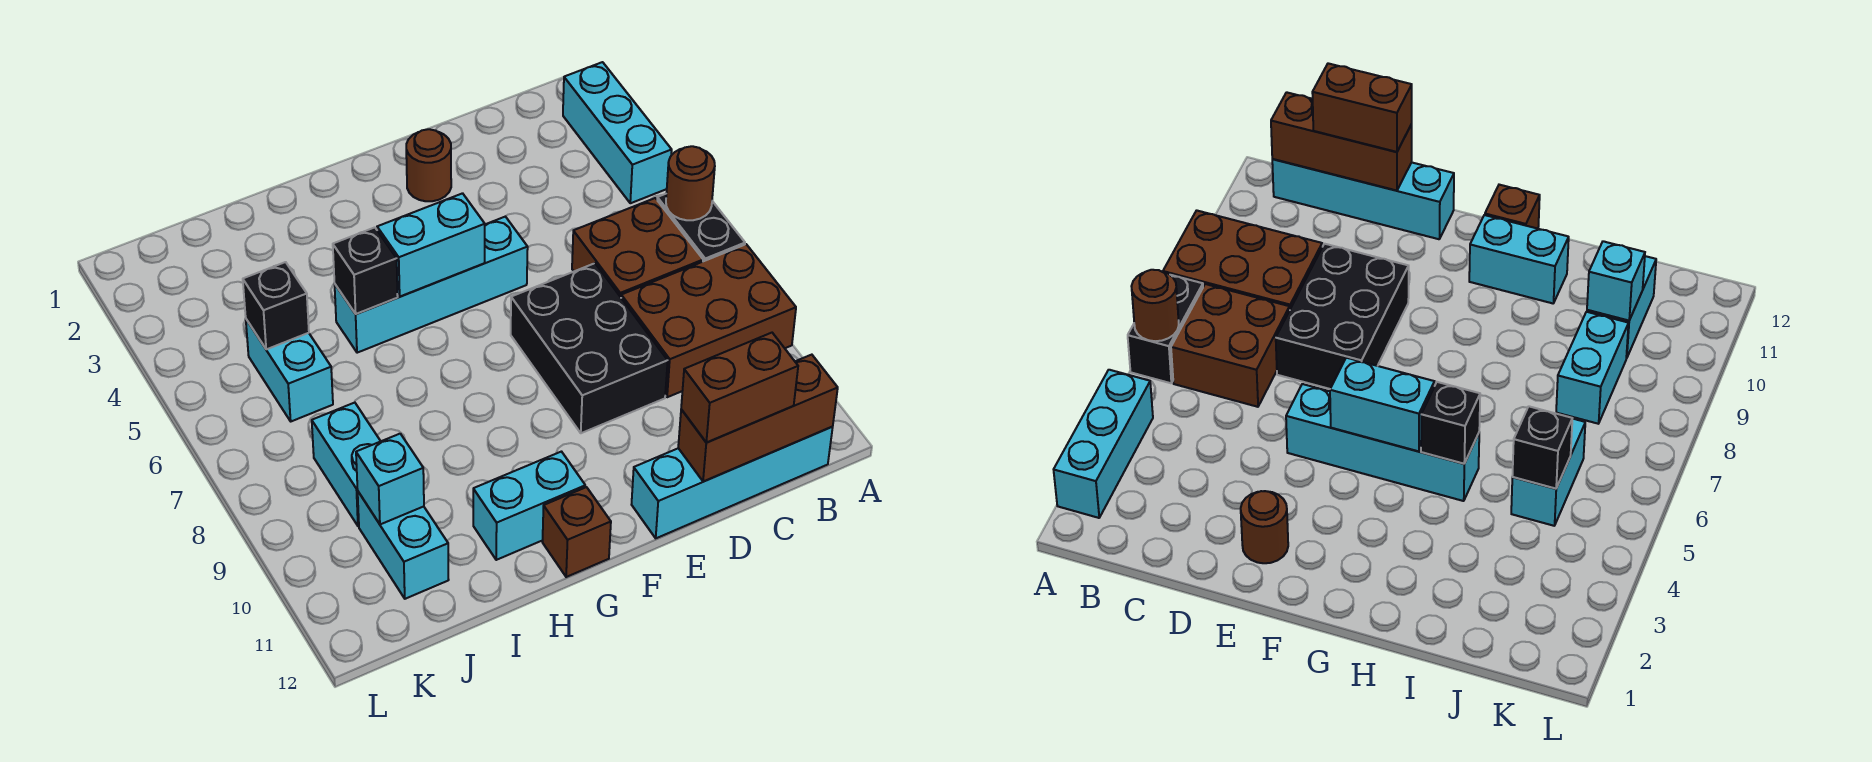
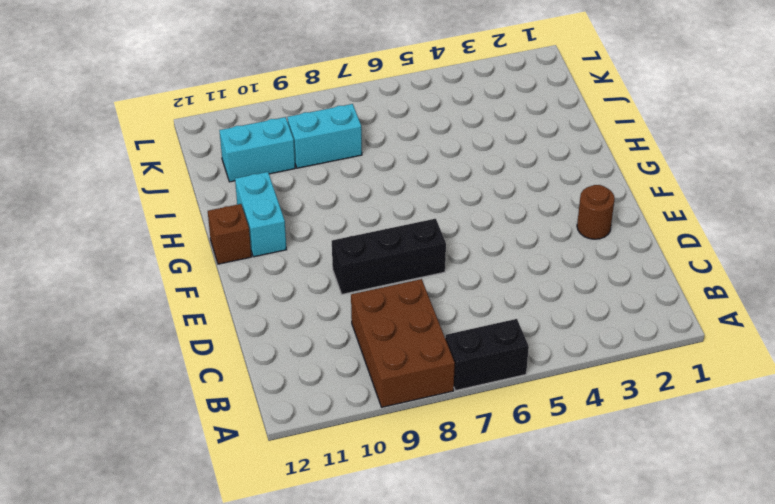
black 1x3 brick [332,219,446,294] -> black 2x3 brick [511,263,668,433]
none -> cyan 1x3 brick [563,62,672,203]
none -> brown 2x2 brick [572,198,703,297]
none -> cyan 1x4 brick [632,427,833,538]

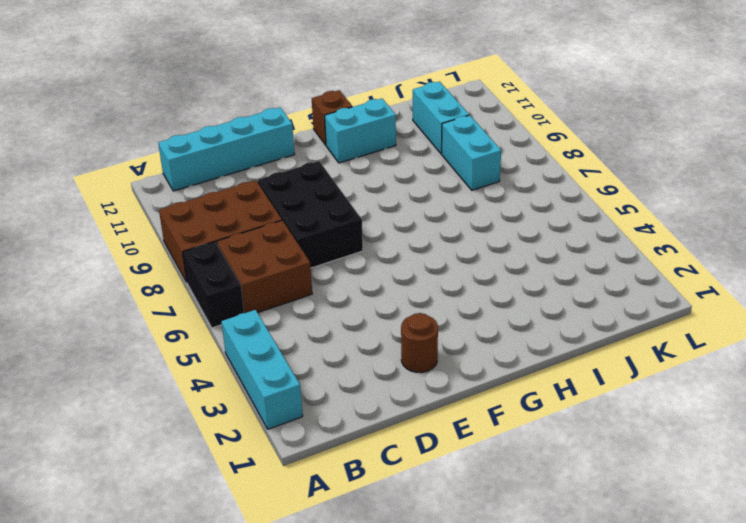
none -> cyan 1x4 brick [335,216,528,353]
none -> cyan 1x2 brick [246,319,333,421]
none -> brown 1x1 round brick [666,146,715,220]

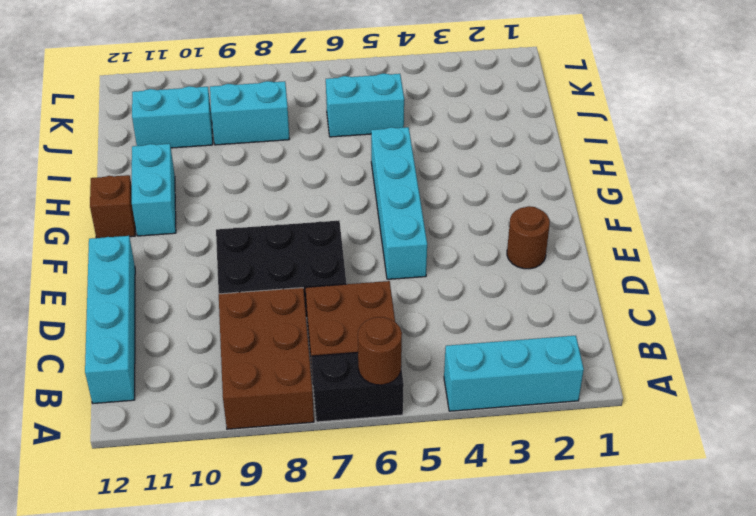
none -> brown 1x3 brick [678,355,838,482]
none -> cyan 1x2 brick [377,193,485,296]
none -> black 1x1 brick [333,227,398,314]

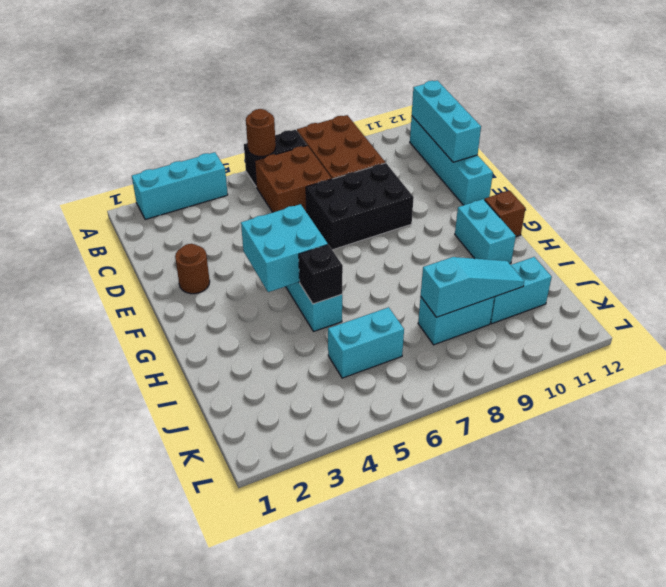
cyan 1x3 brick [412,80,481,162] -> brown 1x3 brick [678,355,838,482]
cyan 2x2 brick [241,204,328,292] -> cyan 1x2 brick [377,193,485,296]
cyan 1x3 slope [421,257,524,317] -> cyan 1x1 brick [356,434,424,524]
none -> black 1x1 brick [243,262,309,349]
none -> brown 1x2 brick [681,333,798,442]

